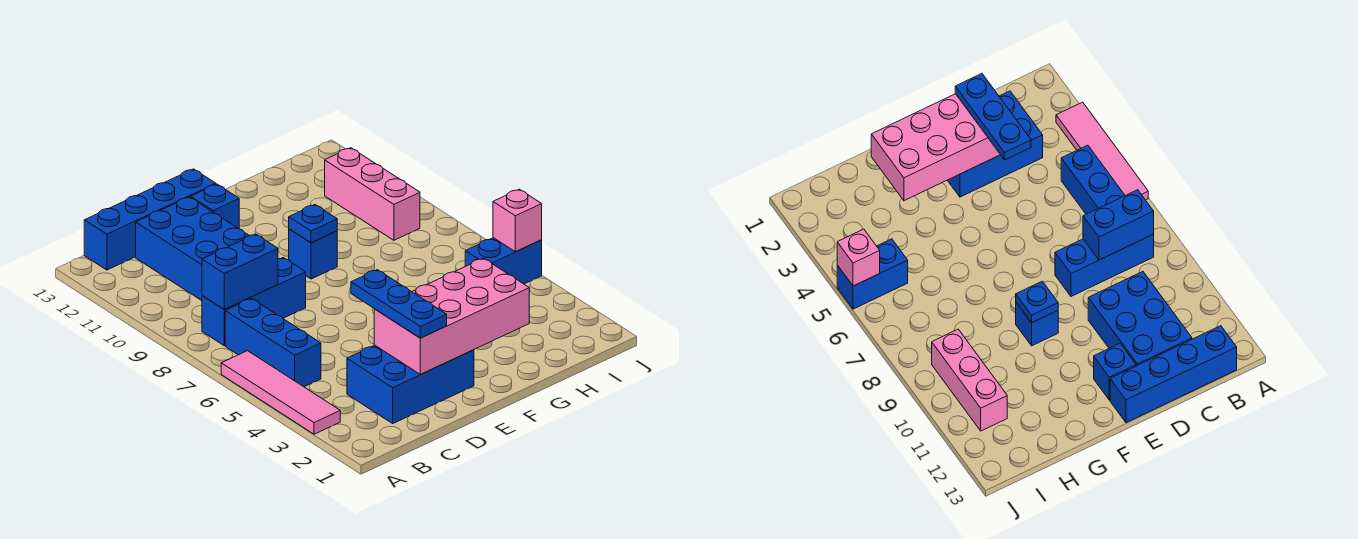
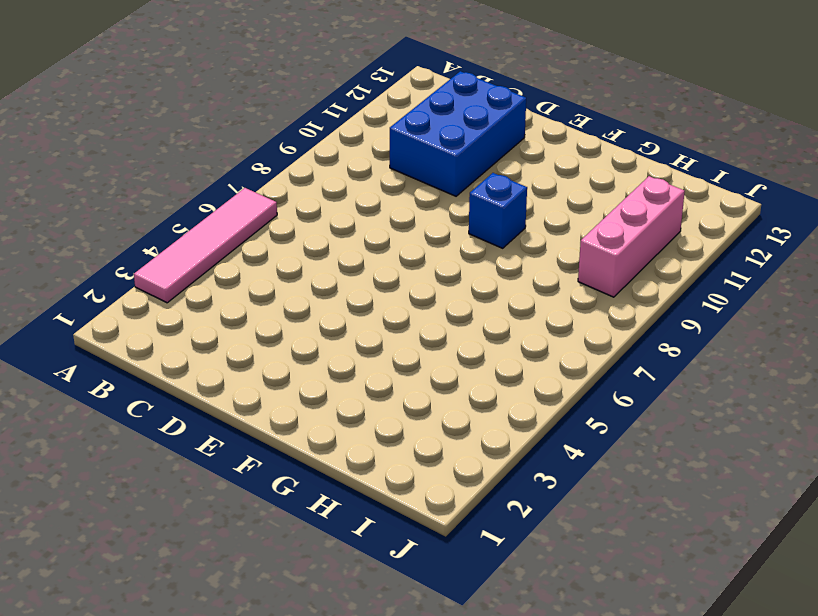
none -> blue 1x3 brick [225,298,321,387]
none -> blue 1x3 brick [202,258,306,346]
none -> blue 1x4 brick [84,169,216,270]

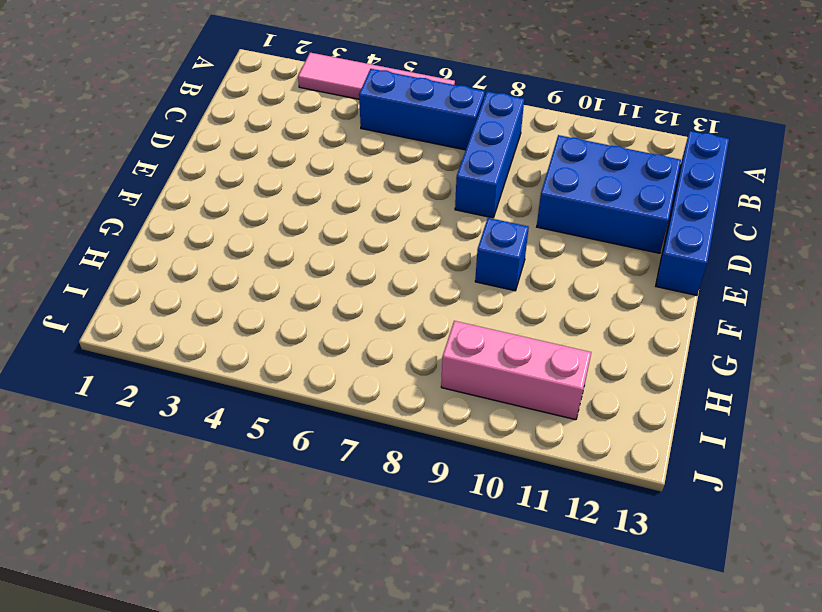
none -> blue 2x3 brick [347,345,474,423]
none -> blue 1x1 brick [191,184,239,229]
none -> blue 1x2 brick [465,238,542,284]

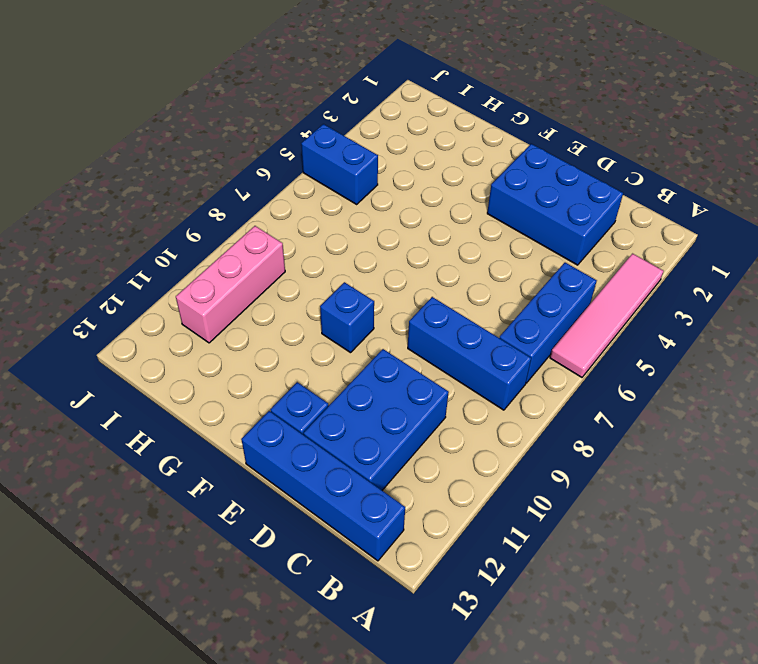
none -> blue 1x2 brick [202,234,278,309]
none -> pink 2x4 brick [374,258,529,374]
none -> blue 1x1 plate [289,205,337,243]

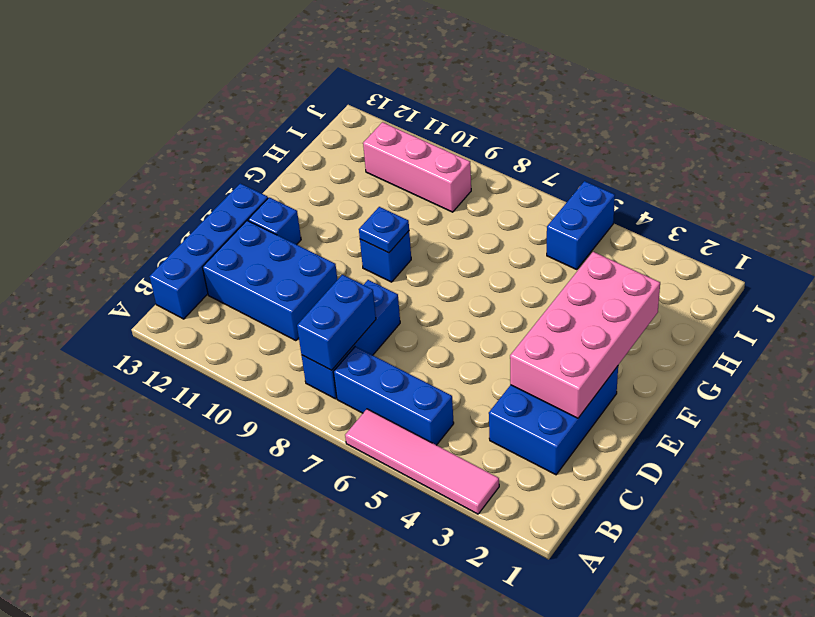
none -> pink 1x1 brick [493,189,542,252]
none -> blue 1x3 plate [351,270,447,338]

